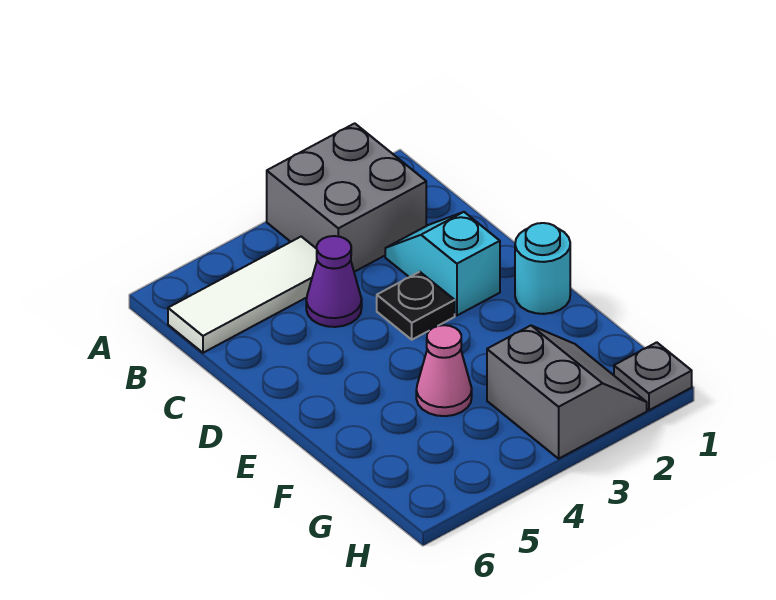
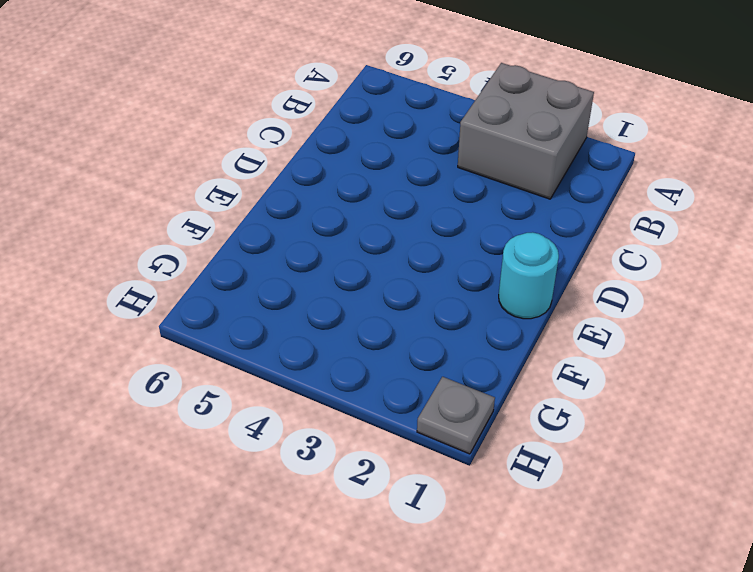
none -> white 1x3 tile [168,237,317,353]
none -> cyan 1x2 slope [385,212,500,315]

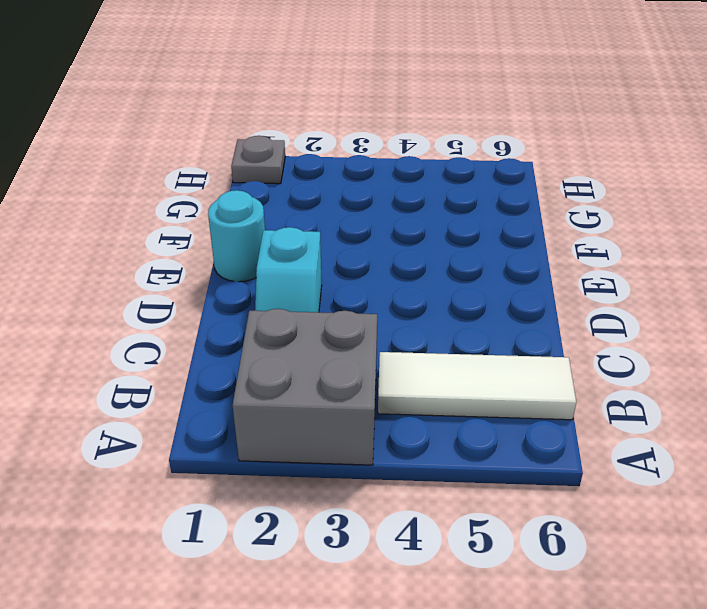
none -> purple 1x1 cone [306,236,362,327]
none -> black 1x1 plate [377,272,455,340]

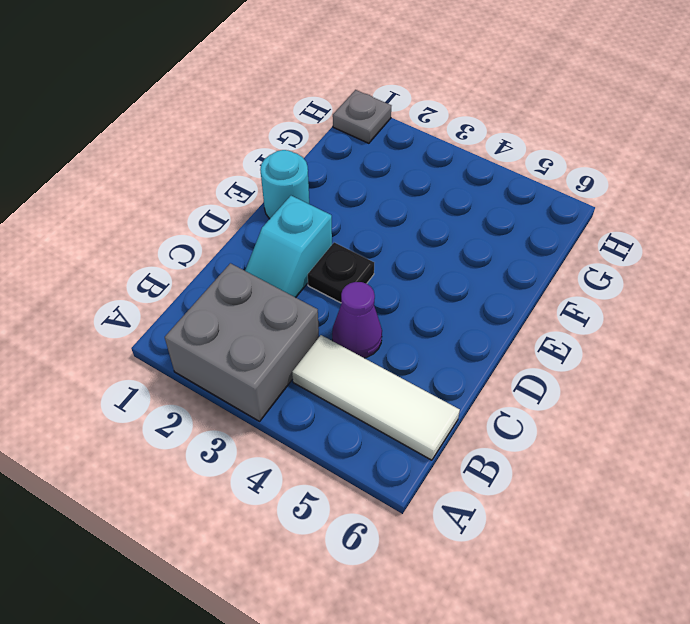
none -> pink 1x1 cone [416,325,472,416]
none -> grey 2x2 slope [487,326,647,459]

